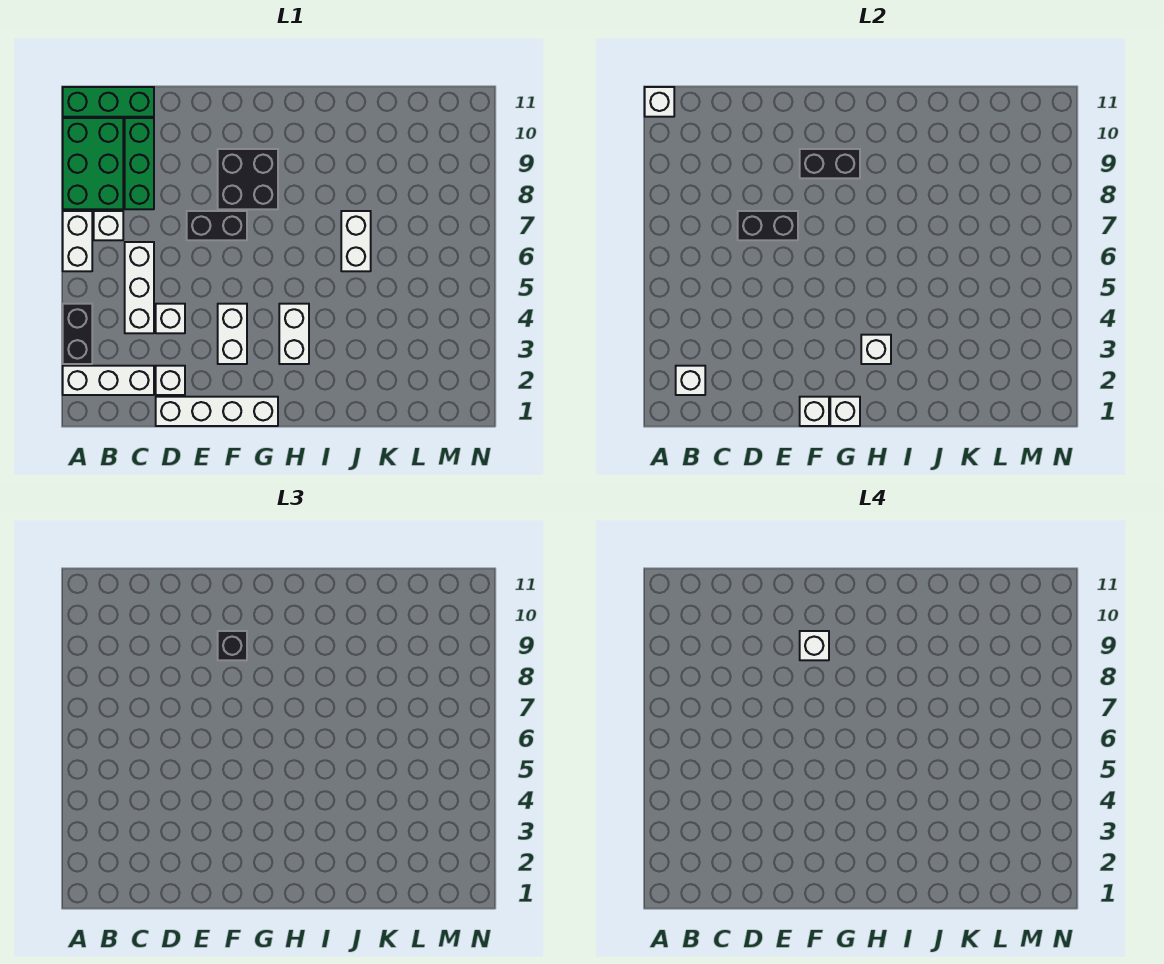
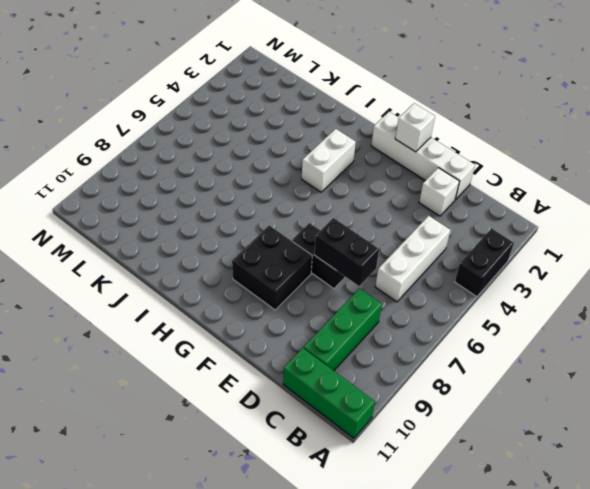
none -> white 1x3 brick [63,366,154,395]
none -> white 1x2 brick [63,211,92,271]
none -> green 2x3 brick [63,118,123,209]

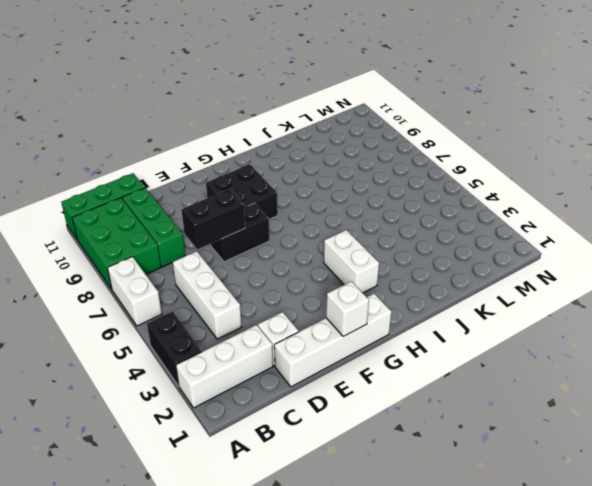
none -> white 1x1 brick [94,211,123,240]
none -> white 1x1 brick [156,304,185,333]
none -> white 1x2 brick [218,304,247,364]

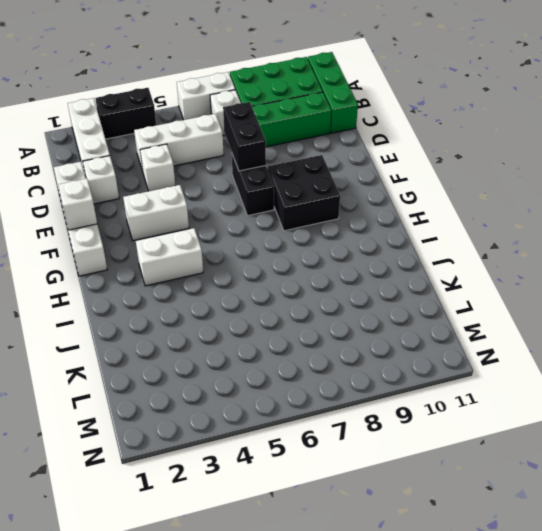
none -> white 1x2 brick [341,211,371,271]
none -> white 1x1 brick [645,87,674,117]
none -> white 1x1 brick [676,366,705,395]

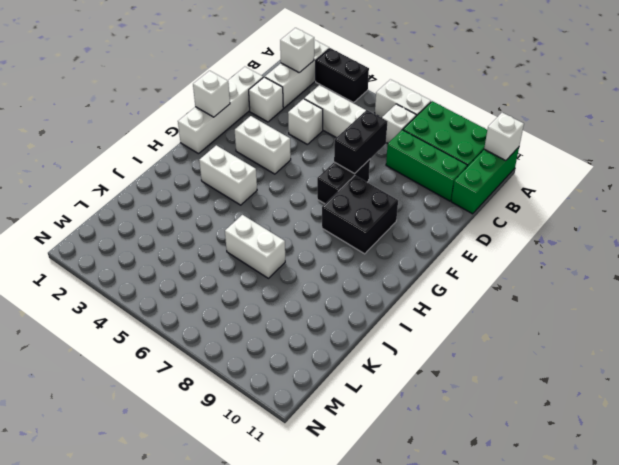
none -> black 1x2 brick [800,149,860,178]
none -> white 1x1 brick [830,397,860,426]
none -> white 1x1 brick [861,335,891,364]

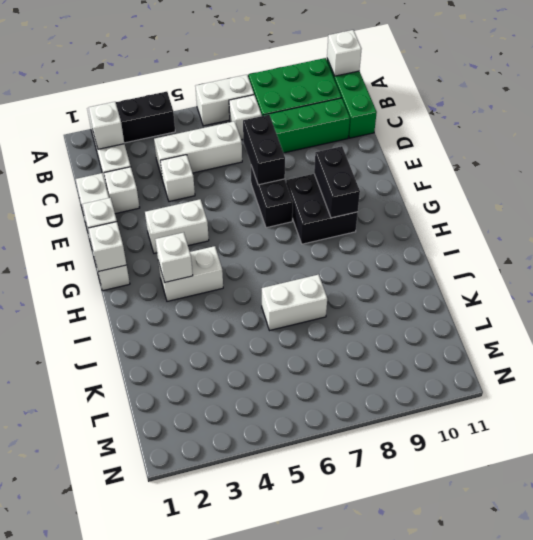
none -> black 1x1 brick [218,631,247,660]
none -> white 1x1 brick [800,631,829,660]

